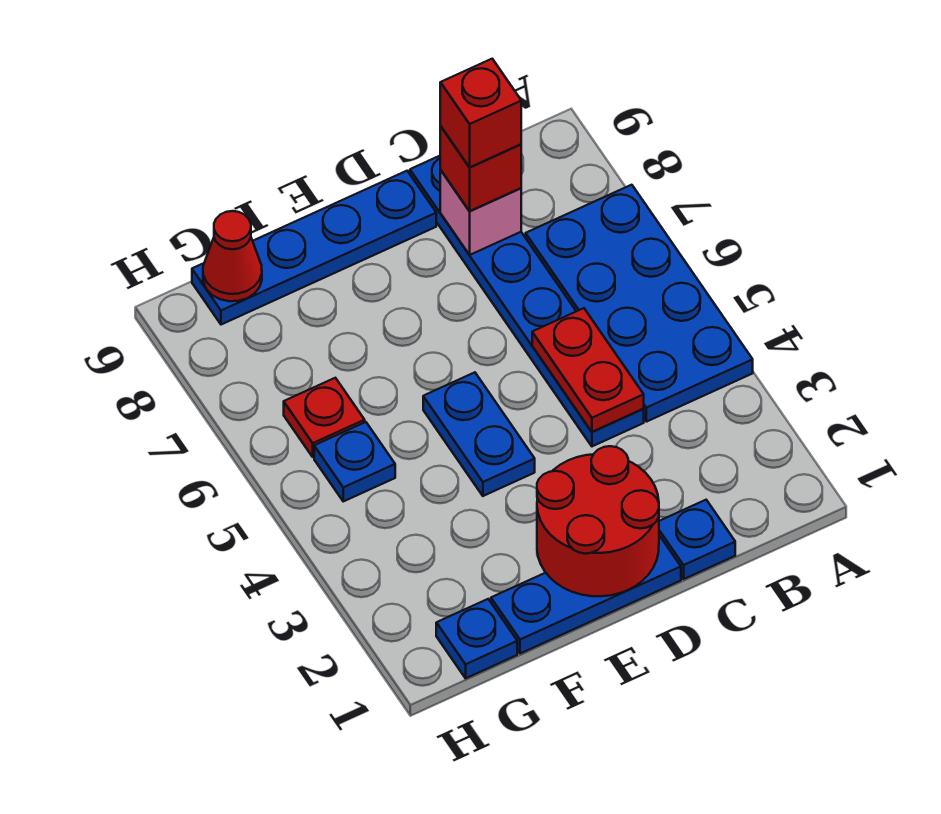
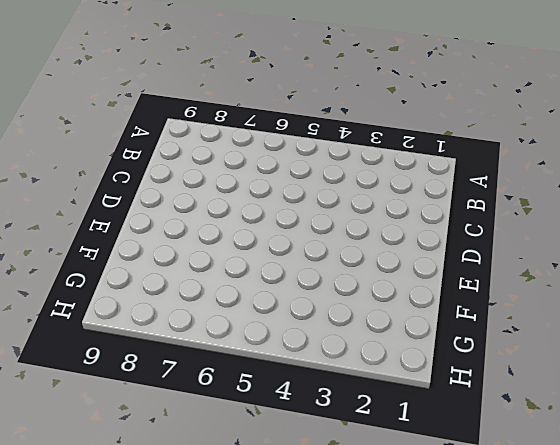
none -> blue 2x4 plate [526,185,753,422]
none -> blue 1x1 plate [659,500,735,579]
none -> blue 1x6 plate [410,156,644,446]

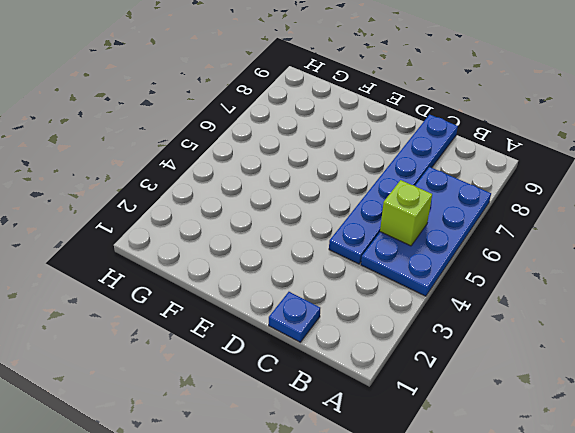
lime 1x1 brick [380,180,432,246] -> none
none -> blue 1x3 plate [491,535,681,654]
none -> blue 1x4 plate [192,171,436,325]
none -> blue 1x2 plate [423,372,535,496]

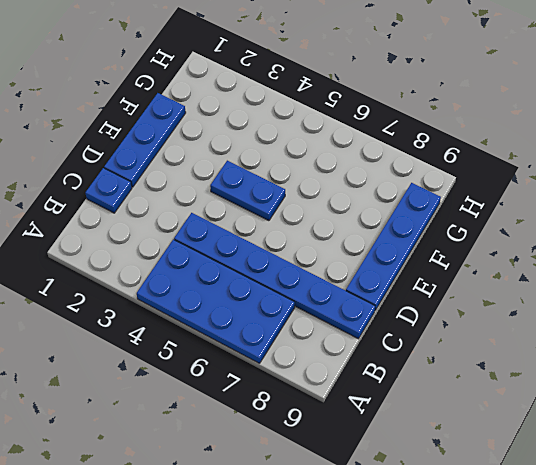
none -> blue 1x1 plate [436,599,517,678]
none -> blue 1x1 plate [314,422,395,501]
none -> red 1x1 plate [284,378,365,457]

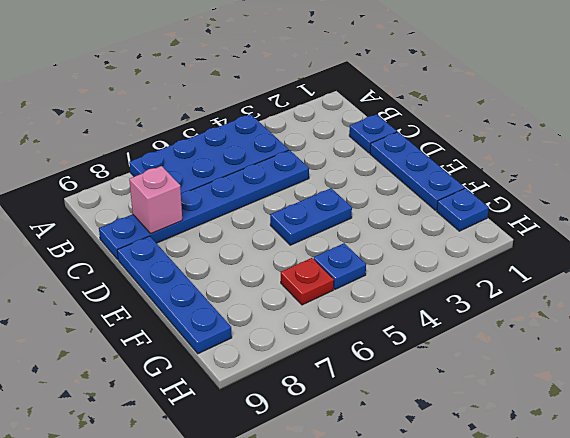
none -> red 1x2 plate [532,308,644,432]
none -> red 2x2 round brick [537,446,659,596]
none -> red 1x1 cone [203,211,262,301]

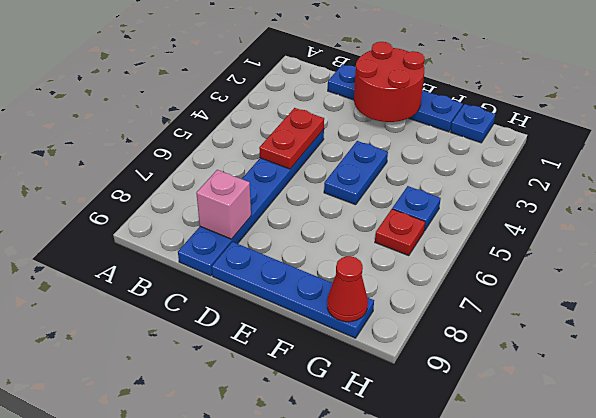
none -> blue 2x4 plate [526,185,753,422]
none -> red 1x1 brick [440,126,521,211]
none -> red 1x1 brick [440,59,521,167]

